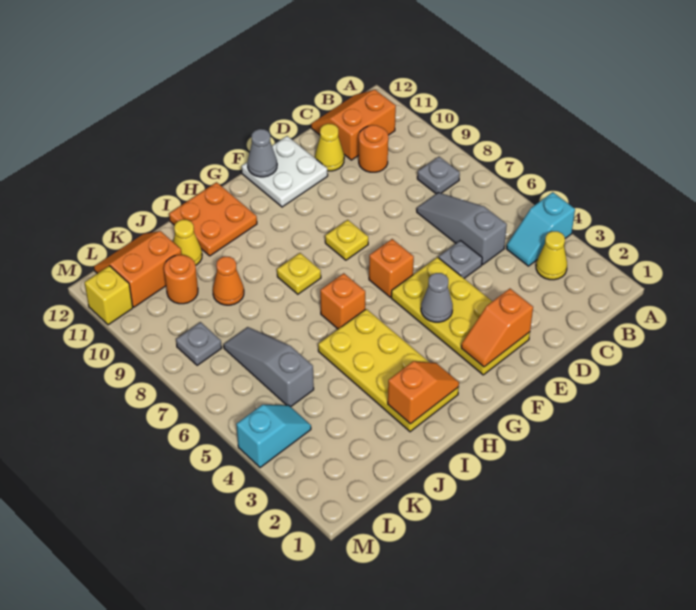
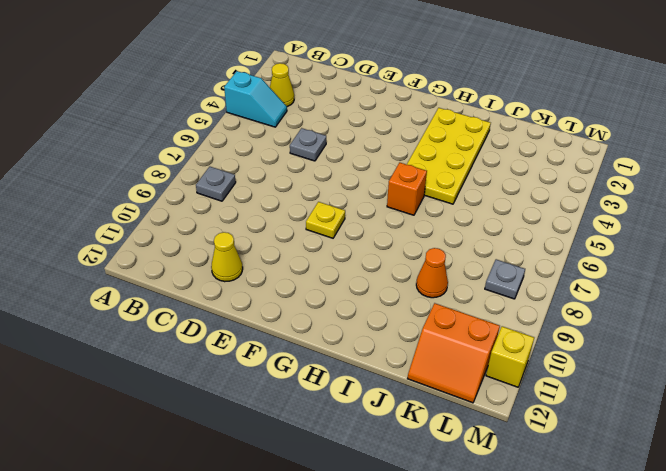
none -> orange 2x2 slope [311,90,396,160]
none -> grey 1x3 slope [417,192,507,264]
none -> orange 1x1 round brick [359,125,388,172]

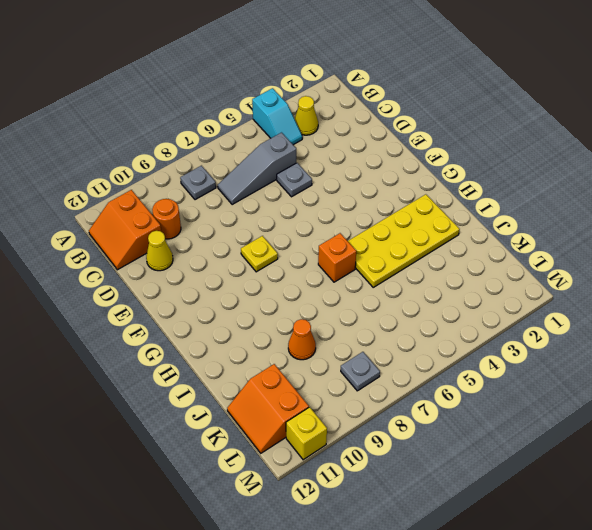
none -> yellow 2x4 plate [391,257,530,375]
none -> white 2x2 plate [242,136,328,207]
none -> orange 1x1 brick [369,239,414,297]

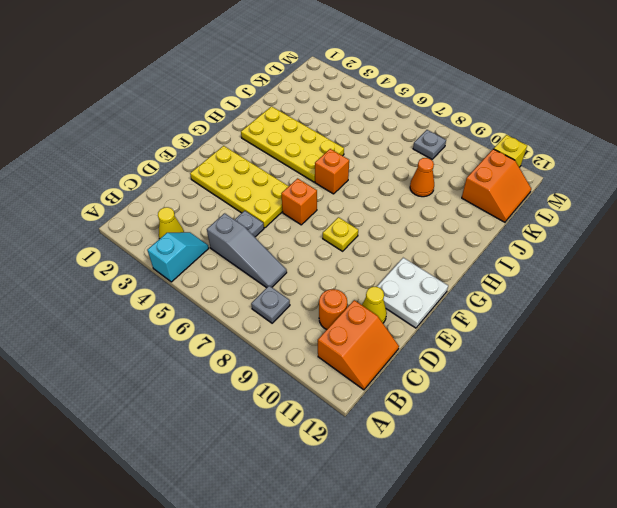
none -> yellow 1x1 plate [277,253,321,294]
none -> orange 2x2 plate [169,182,257,256]
none -> yellow 1x1 cone [173,220,202,265]

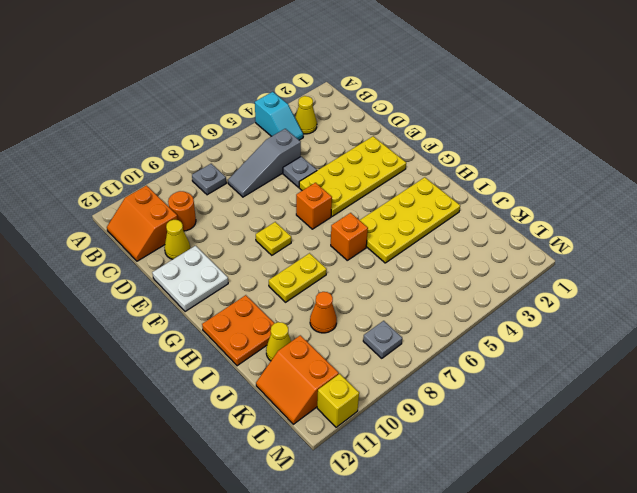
yellow 1x2 plate [269,253,327,302] -> yellow 1x1 plate [277,253,321,294]
none -> grey 1x3 slope [224,327,314,407]
none -> orange 1x1 round brick [164,255,198,304]
none -> cyan 1x2 slope [236,405,311,468]

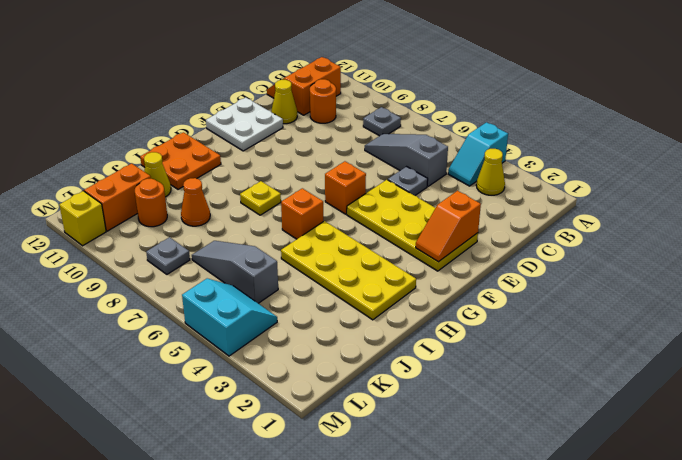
cyan 2x2 slope [182,279,277,356] -> cyan 1x2 slope [236,405,311,468]
none -> yellow 1x1 plate [325,220,368,260]
none -> grey 1x1 cone [421,273,453,322]
none -> grey 1x1 cone [247,129,277,177]

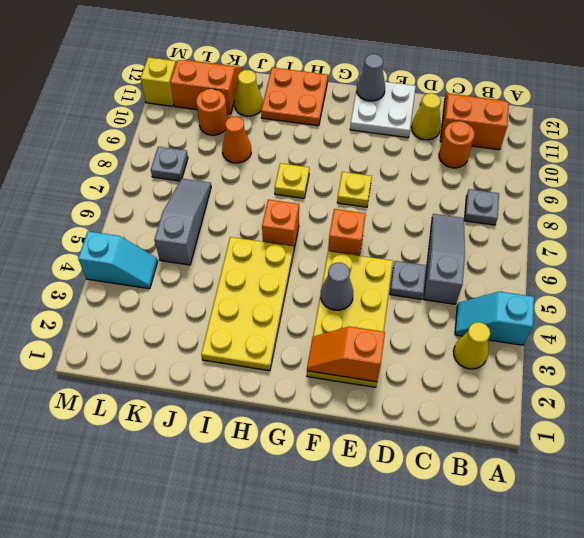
none -> orange 1x2 slope [388,361,459,424]

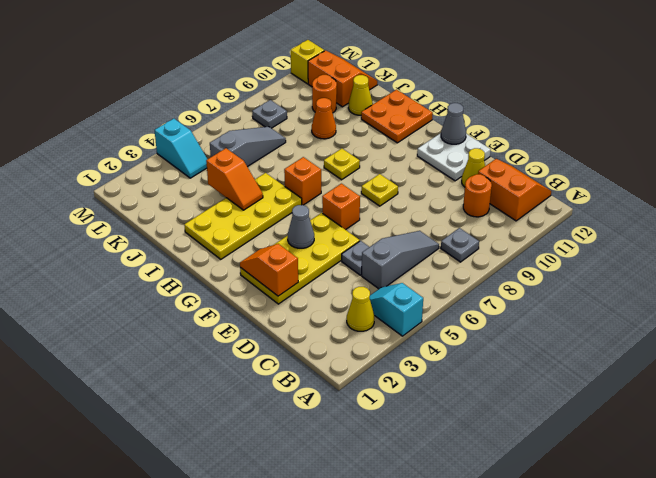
orange 1x2 slope [206,148,263,210] -> orange 1x2 slope moved to [388,361,459,424]

